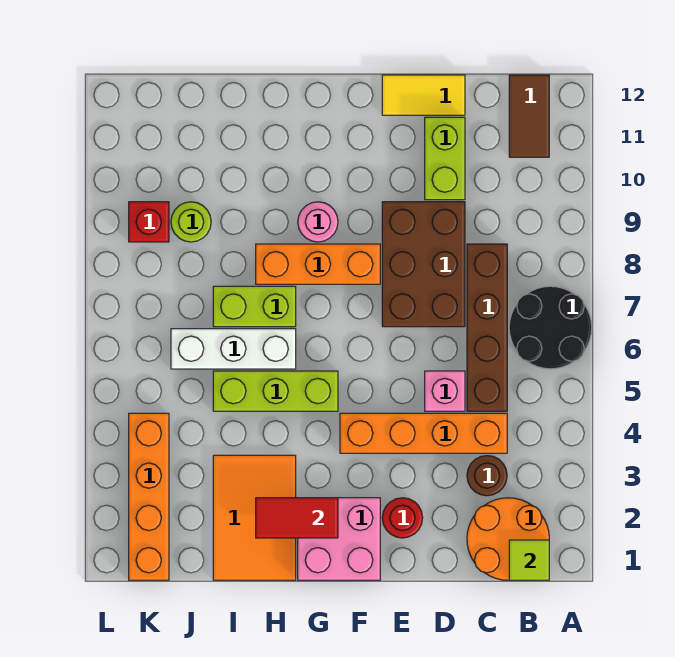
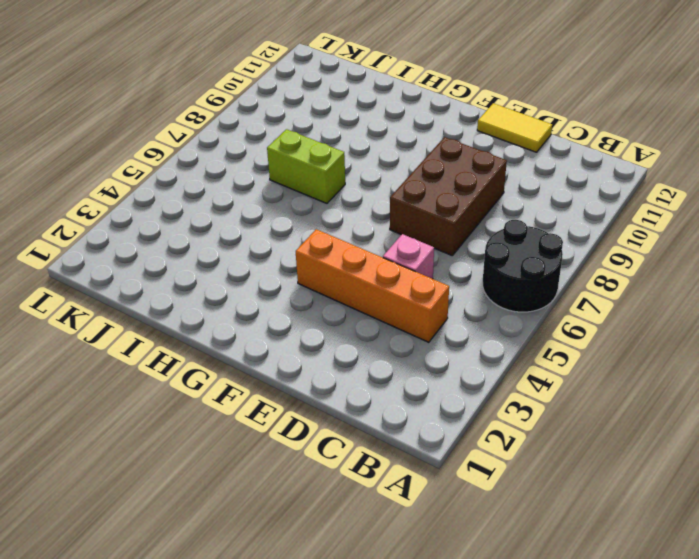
none -> orange 2x2 round brick [467,498,549,580]
none -> brown 1x2 tile [509,75,549,157]
none -> brown 1x1 round brick [467,456,507,496]

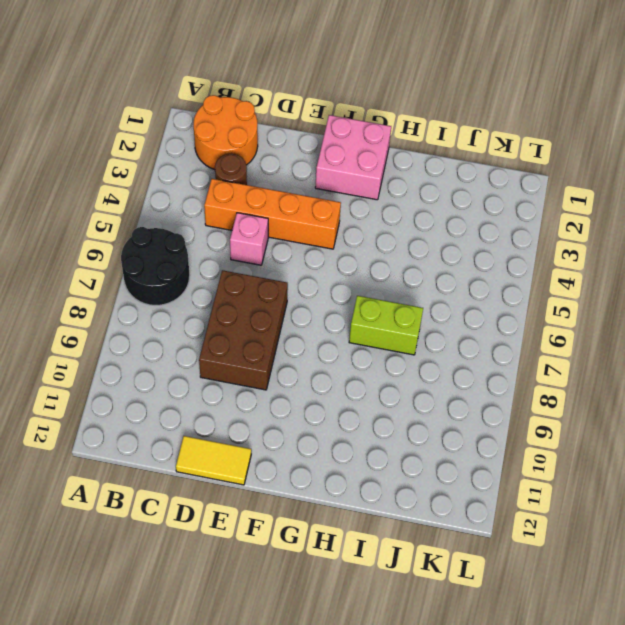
none -> brown 1x2 tile [509,75,549,157]
none -> brown 1x4 brick [467,244,507,411]
none -> lime 1x2 brick [425,117,465,200]

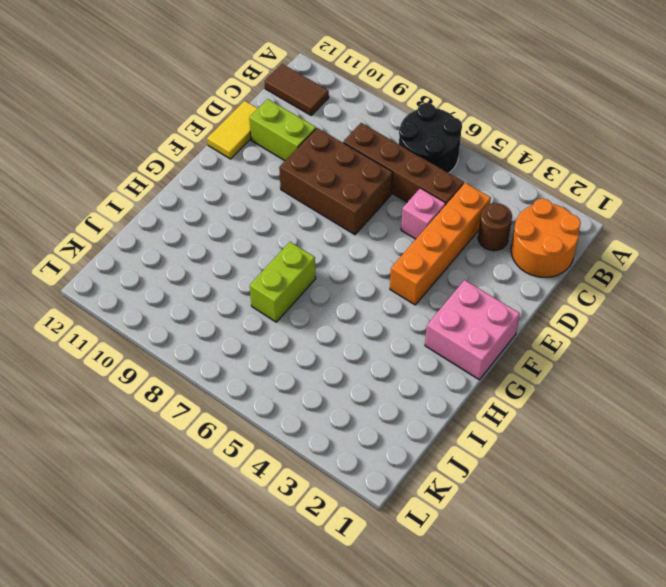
none -> red 1x1 round brick [382,498,423,538]
none -> orange 1x3 brick [256,244,380,284]
none -> lime 1x3 brick [213,371,338,411]

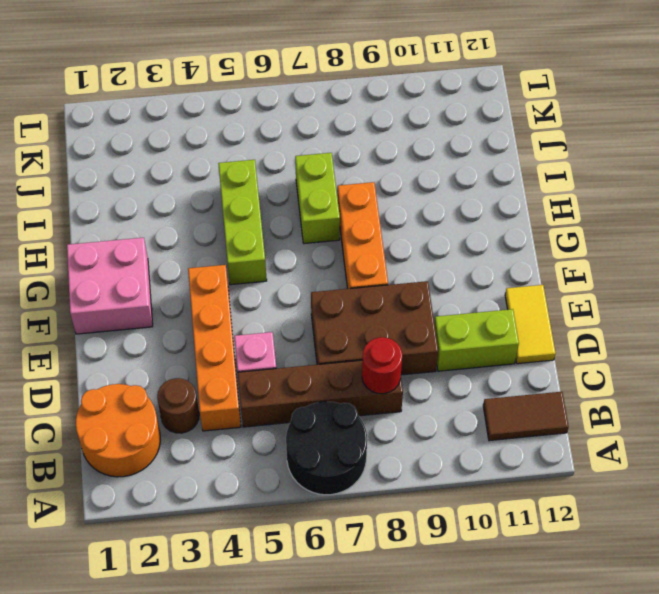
red 1x1 round brick [362,337,402,394] -> red 1x1 round brick moved to [382,498,423,538]
none -> pink 1x1 round brick [298,202,338,242]
none -> orange 2x3 tile [213,455,296,580]
none -> white 1x3 brick [171,329,296,369]

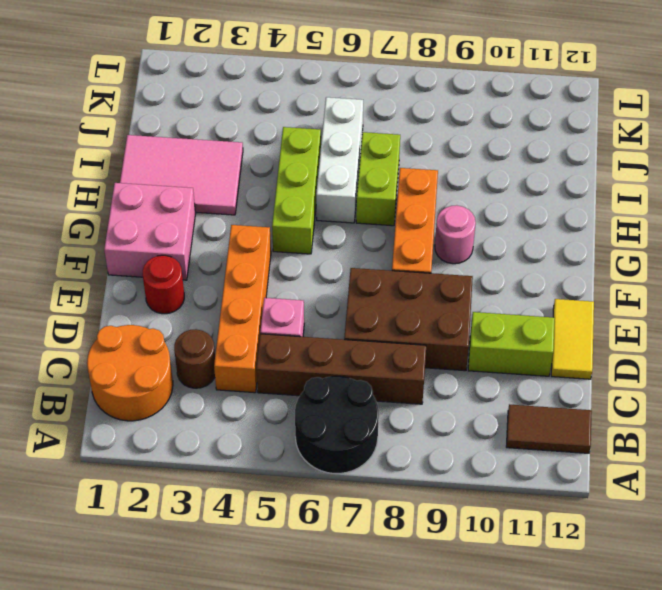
pink 2x3 tile [120,135,243,215] -> orange 2x3 tile [213,455,296,580]
none -> lime 1x1 round brick [171,202,211,242]
none -> orange 1x4 brick [129,413,169,580]
none -> red 1x1 brick [129,202,169,242]

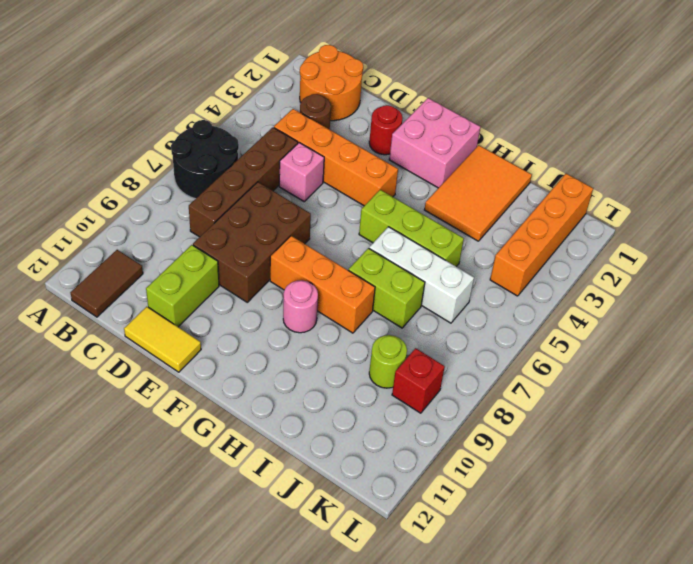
none -> lime 1x1 tile [509,540,549,580]
none -> red 1x2 tile [256,498,338,538]

